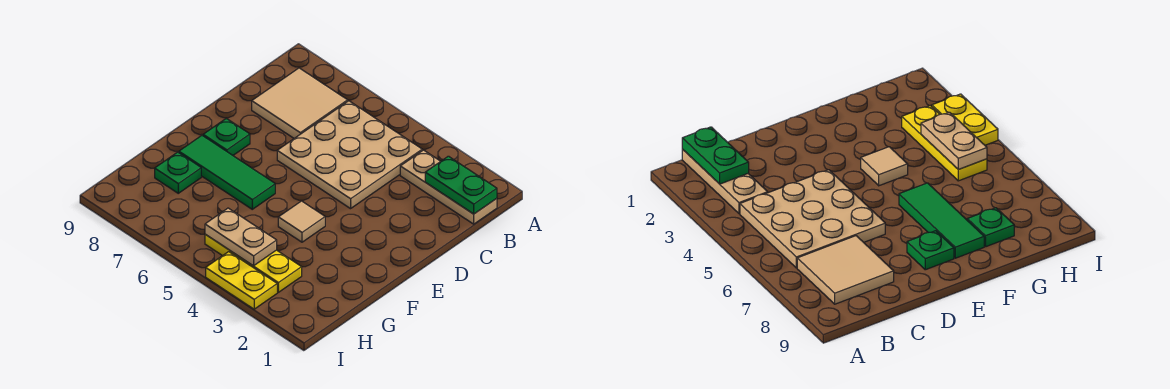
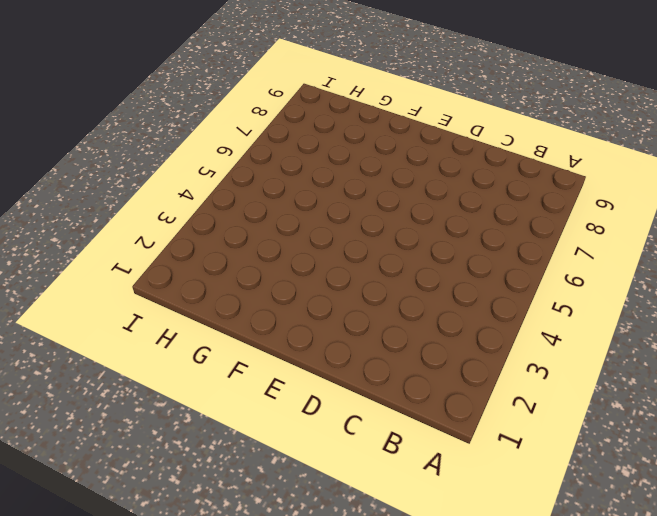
none -> tan 1x3 plate [400,150,497,224]
none -> tan 3x3 plate [277,101,422,209]

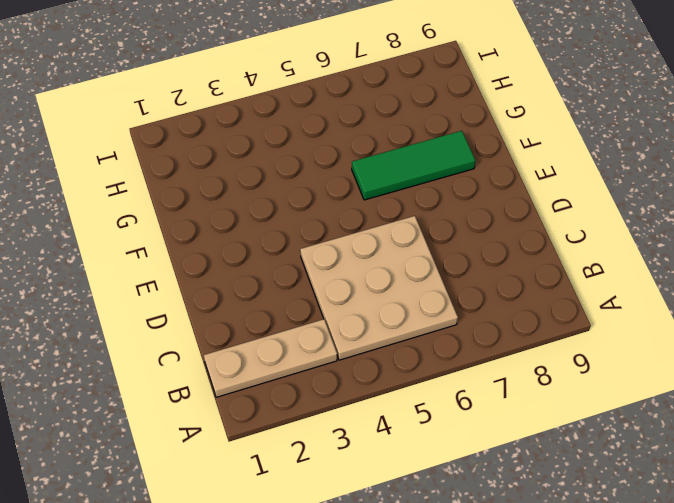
none -> tan 2x2 tile [252,68,348,138]
none -> green 1x1 plate [203,119,250,155]

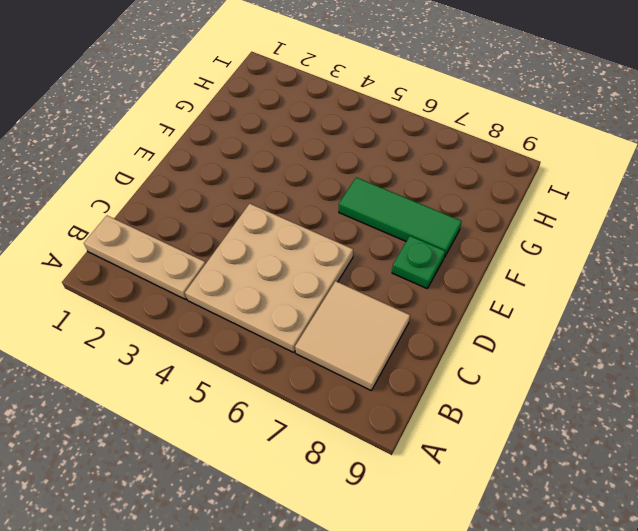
none -> tan 1x1 tile [278,201,325,242]
none -> green 1x1 plate [155,152,201,193]

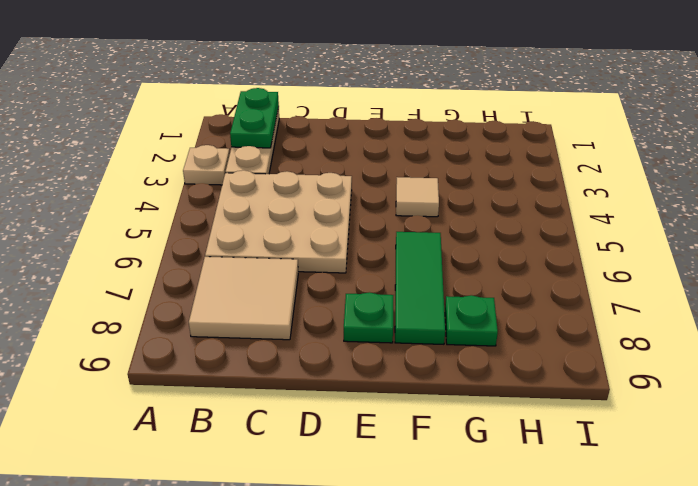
tan 1x1 plate [183,145,230,185] -> none
none -> yellow 1x3 plate [205,234,302,292]
none -> yellow 1x2 plate [206,252,277,309]

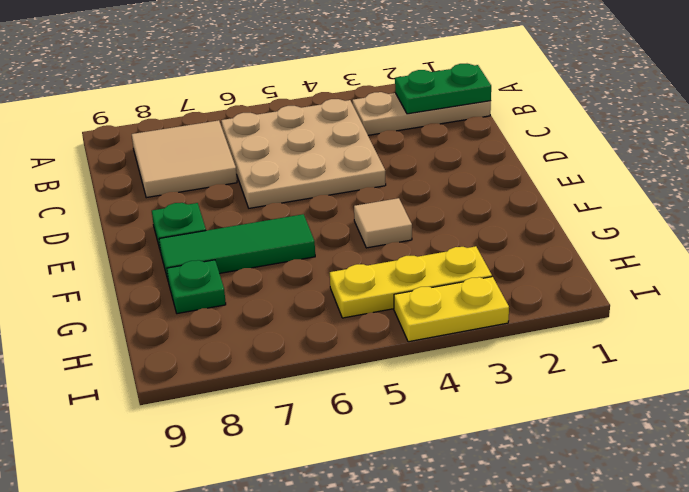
none -> tan 1x2 plate [205,208,277,266]

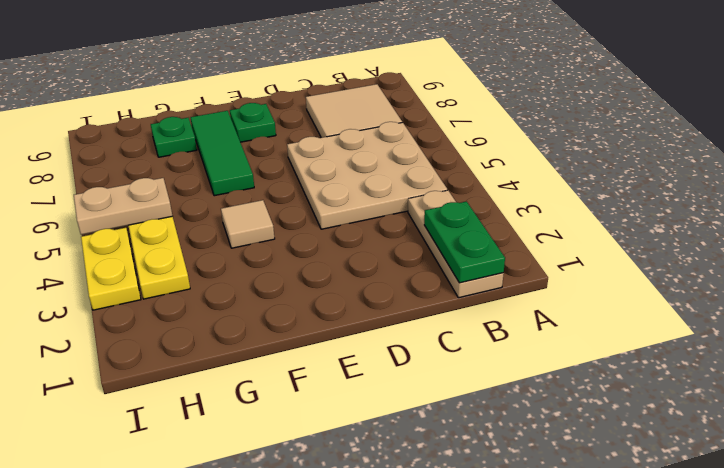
tan 1x2 plate [74,178,172,235] -> tan 1x2 plate turned to [205,208,277,266]

